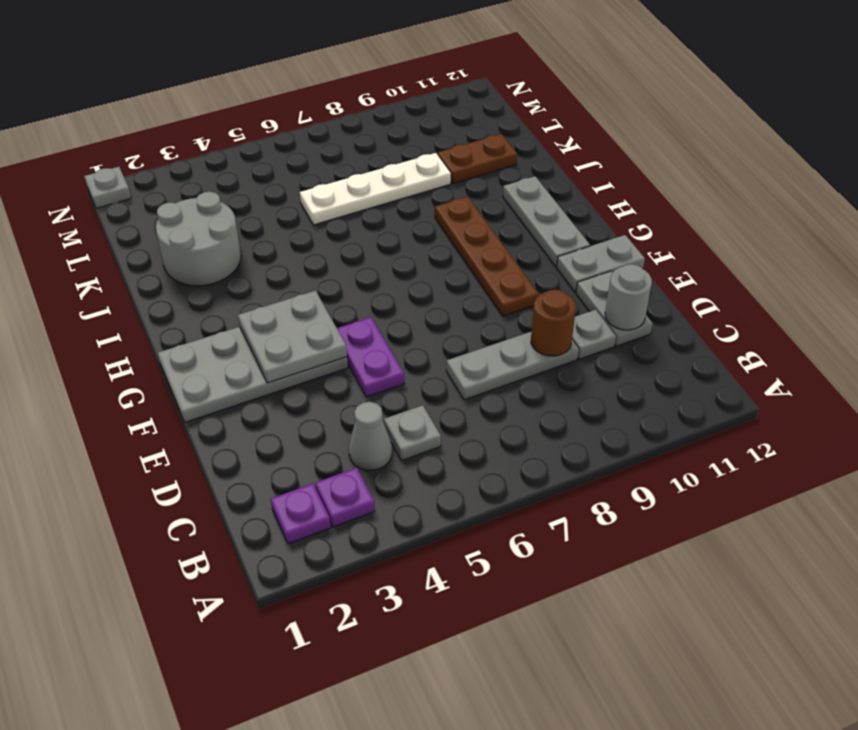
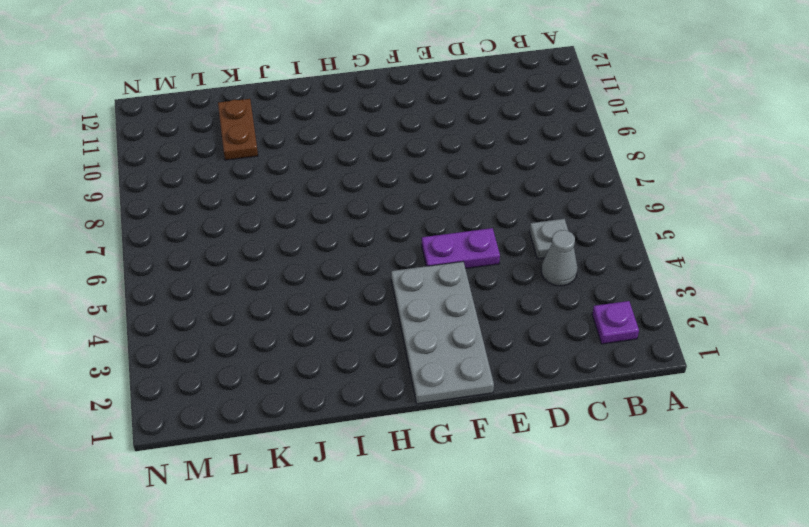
none -> purple 1x1 plate [315,468,375,527]
none -> grey 1x3 plate [446,332,579,400]
none -> grey 1x1 plate [572,310,616,359]

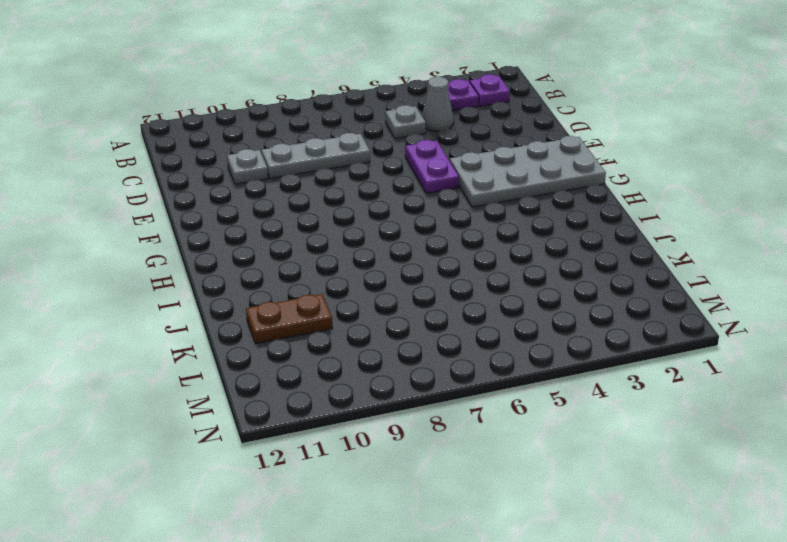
none -> grey 1x2 plate [576,271,653,346]
none -> brown 1x4 plate [435,197,538,316]
none -> grey 1x2 plate [557,235,645,292]

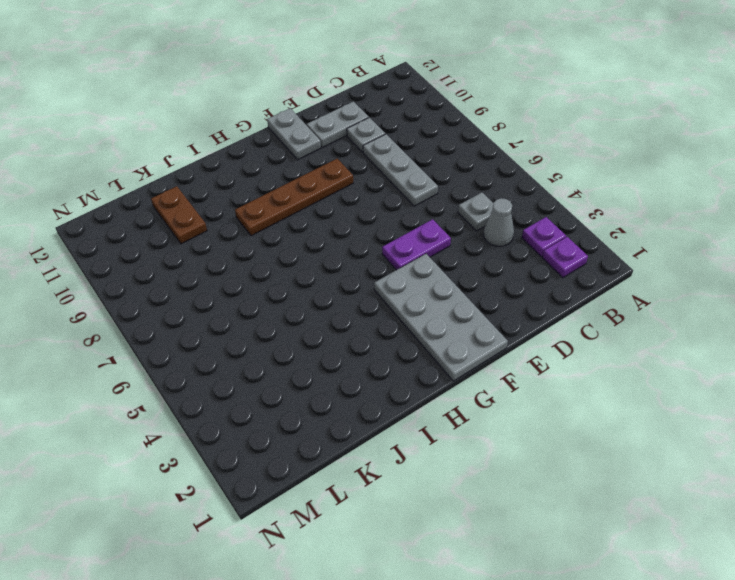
none -> grey 1x3 plate [503,176,590,266]
none -> grey 2x2 round brick [156,192,241,286]
none -> white 1x4 plate [300,153,451,225]

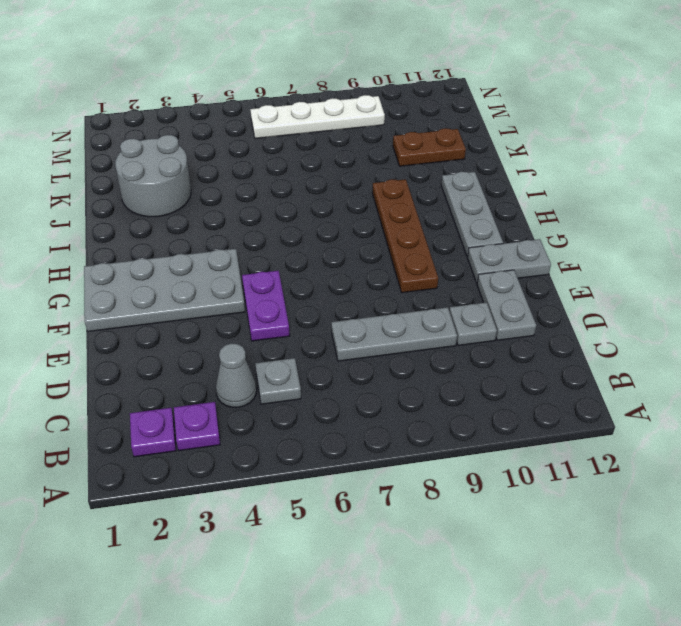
white 1x4 plate [250,95,385,139] -> white 1x4 plate moved to [300,153,451,225]
none -> grey 1x1 plate [84,167,131,208]
none -> brown 1x1 round brick [531,290,576,356]
none -> grey 1x1 round brick [605,264,652,330]

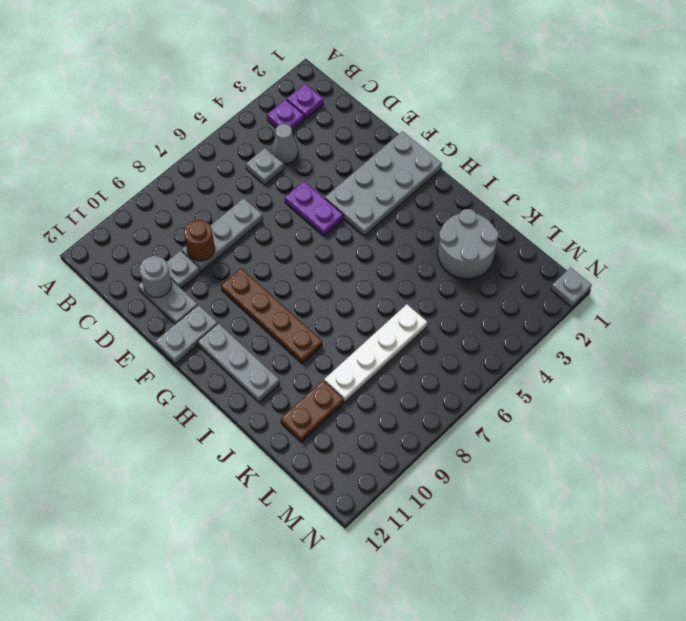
none -> grey 2x2 plate [238,291,347,383]

